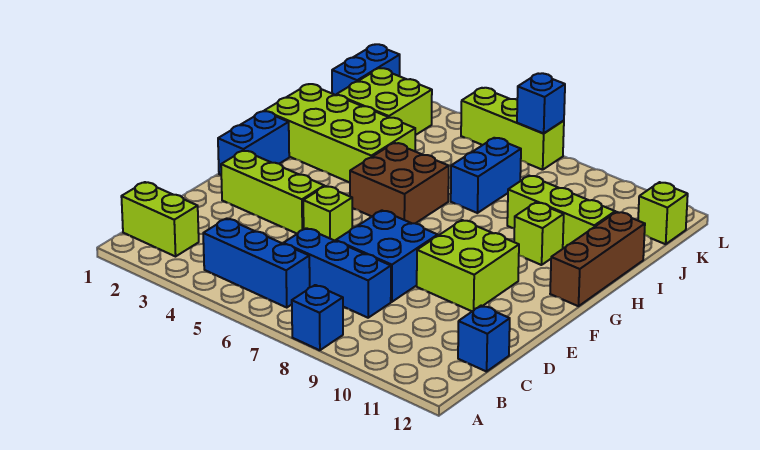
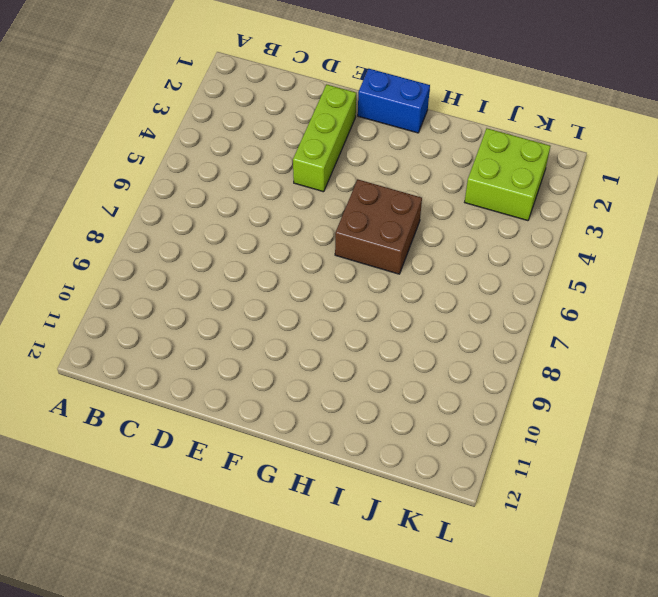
none -> blue 1x1 brick [292,285,343,350]
none -> lime 1x2 brick [121,182,199,256]
none -> blue 1x3 brick [203,219,310,307]

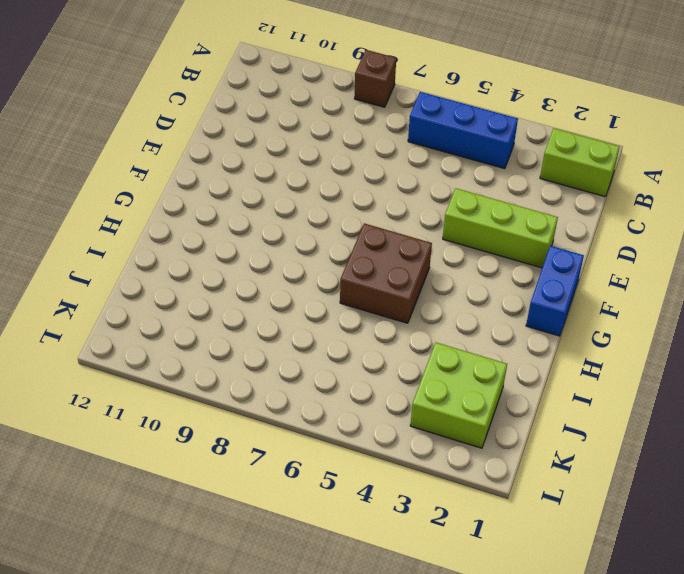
brown 1x1 brick [354,50,396,107] -> blue 1x1 brick [292,285,343,350]
none -> blue 1x3 brick [284,228,391,318]
none -> blue 1x1 brick [458,306,510,372]
none -> blue 2x2 brick [336,210,438,302]

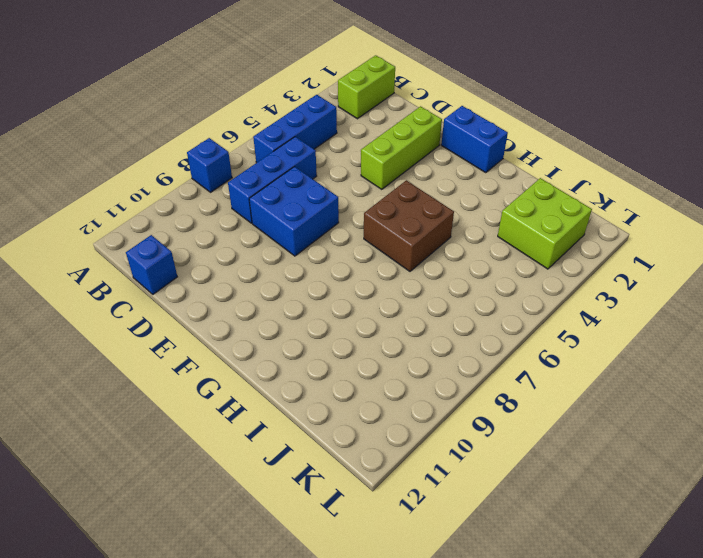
none -> lime 1x1 brick [303,186,352,241]
none -> lime 2x2 brick [417,220,519,311]
none -> brown 1x3 brick [550,212,645,306]

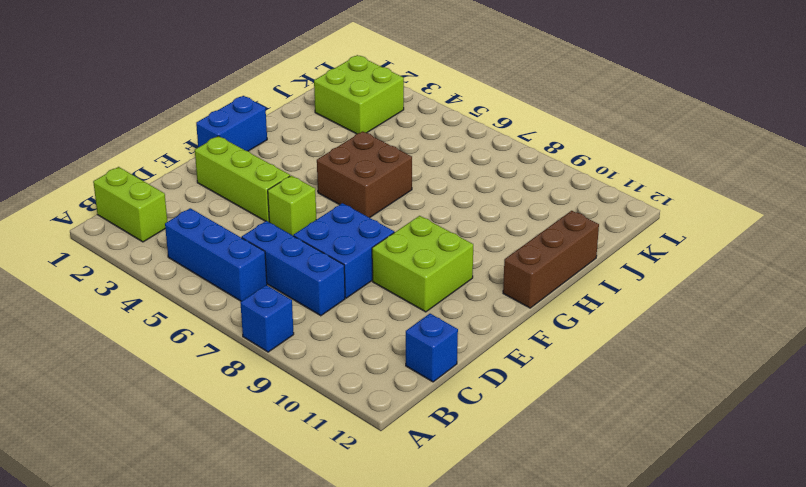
none -> lime 2x4 brick [265,84,415,183]
none -> lime 1x1 brick [514,202,564,265]
none -> blue 1x2 brick [451,138,521,213]

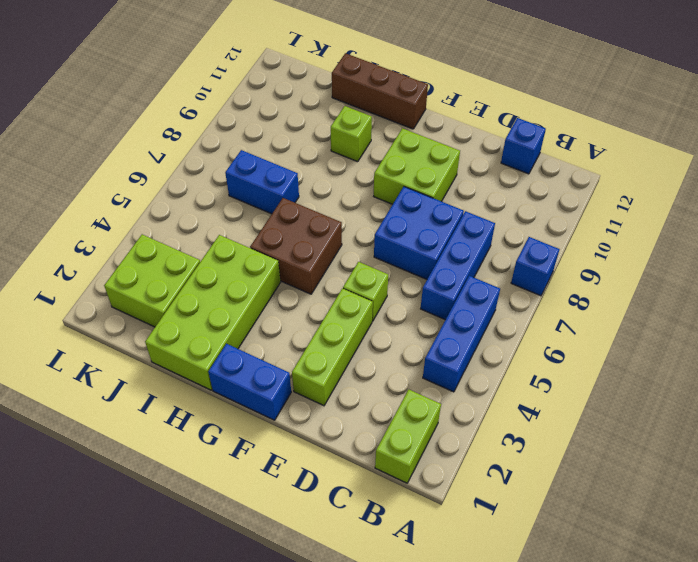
none -> lime 1x3 brick [507,176,615,248]
none -> blue 1x2 brick [332,44,400,95]
none -> lime 1x1 brick [638,182,688,244]

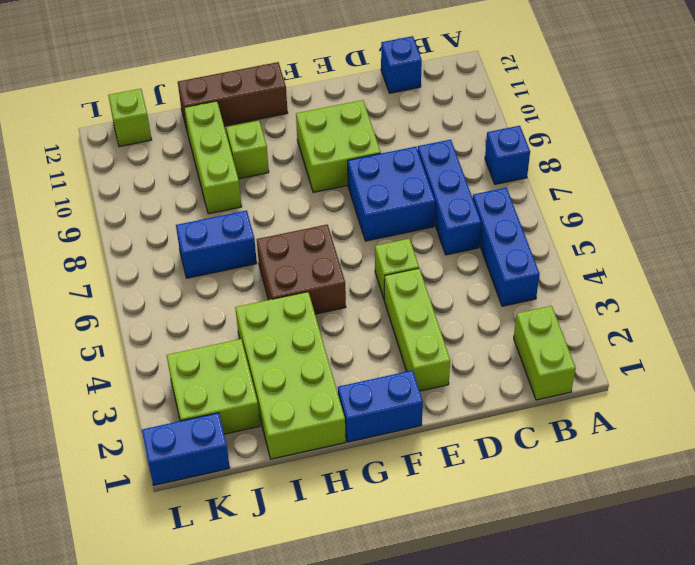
none -> lime 1x3 brick [461,88,564,170]
none -> blue 1x1 brick [517,73,565,133]

